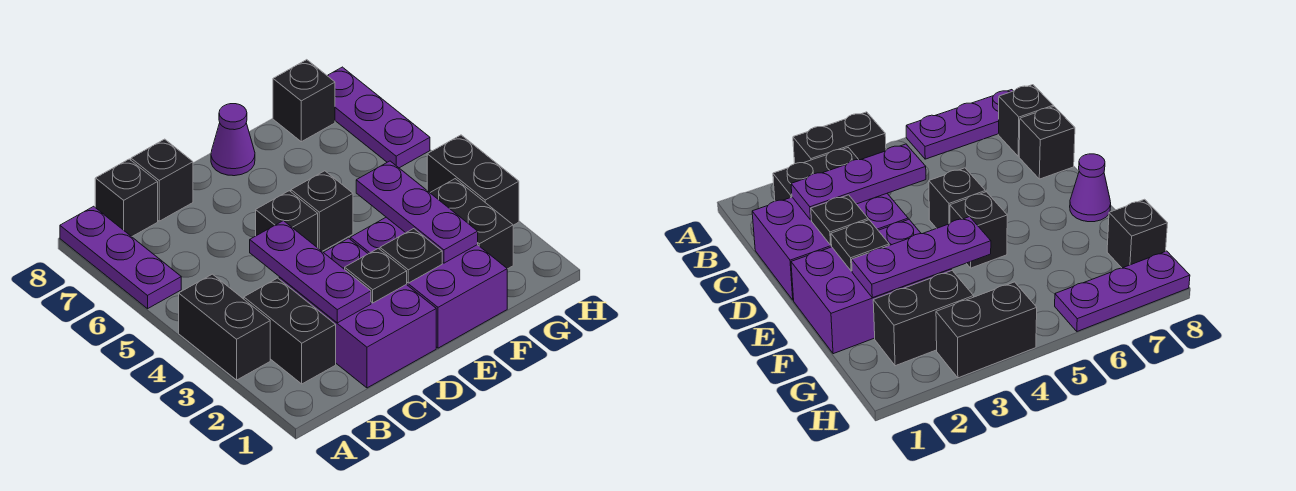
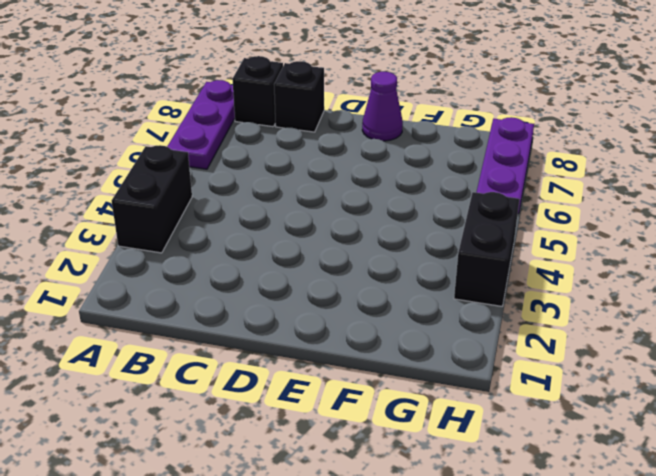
none -> black 1x2 brick [244,278,336,384]
none -> purple 2x3 brick [279,238,436,388]
none -> black 1x1 brick [256,191,318,248]

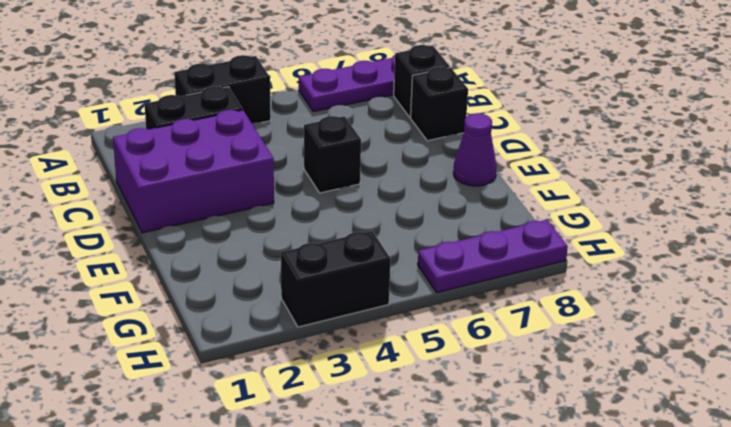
none -> purple 2x3 brick [350,217,507,348]
none -> black 1x1 brick [291,171,353,251]
none -> black 1x2 brick [430,179,513,269]

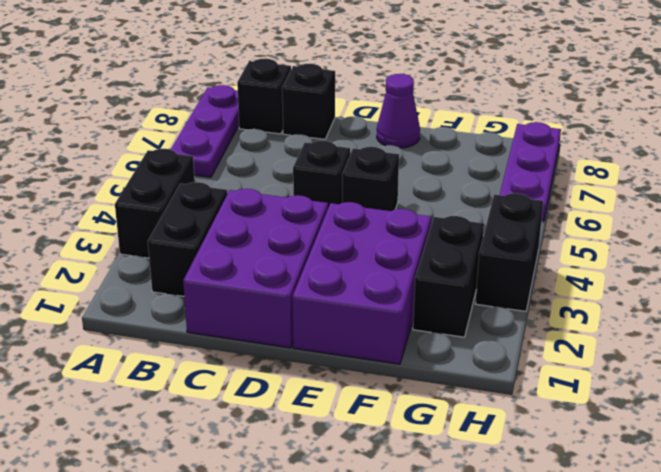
none -> black 1x1 brick [273,60,335,142]
none -> purple 1x3 plate [250,221,371,323]
none -> black 1x1 plate [345,248,407,303]

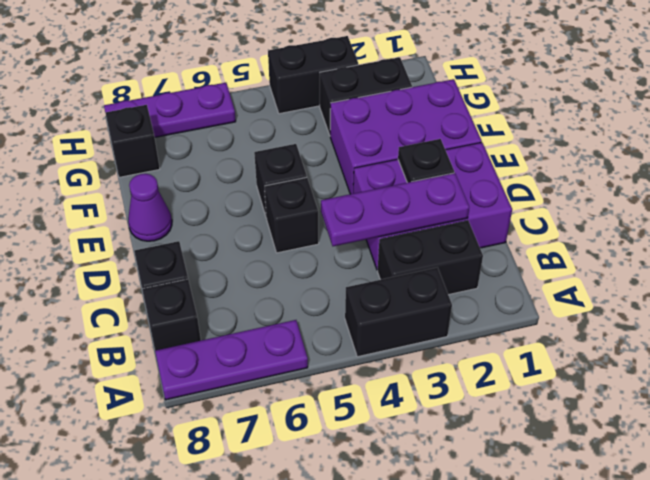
none -> black 1x1 plate [380,229,442,283]
none -> purple 1x3 plate [356,161,478,263]

